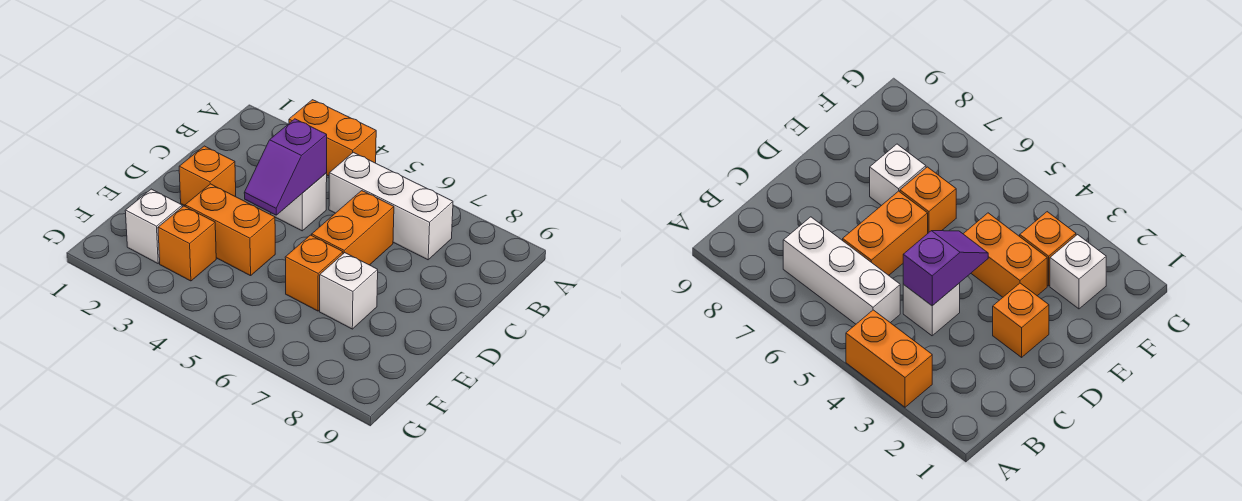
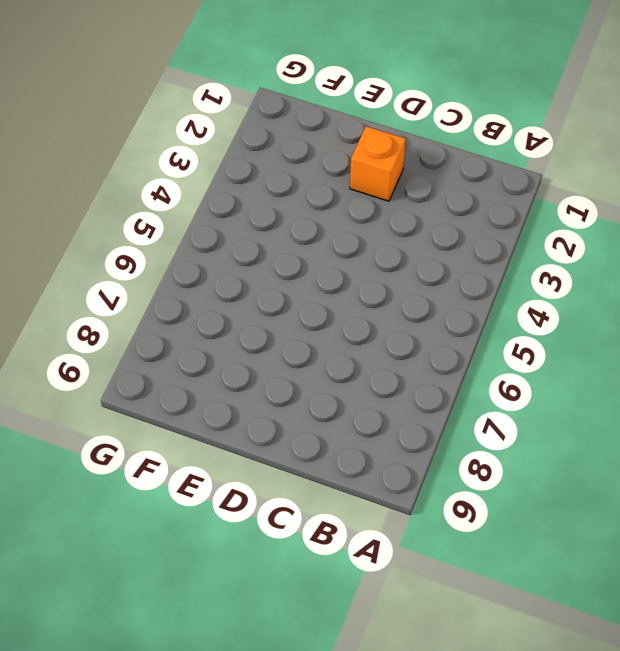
none -> orange 1x2 brick [289,100,376,176]
none -> white 1x3 brick [329,152,453,260]

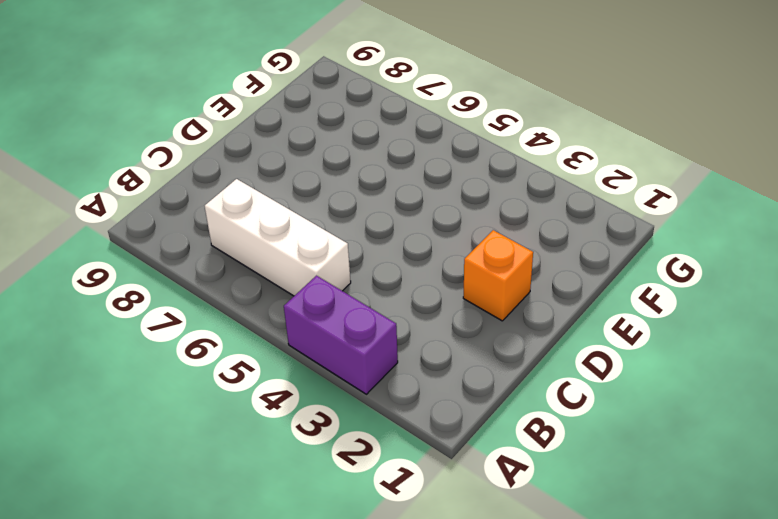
purple 1x2 brick [284,275,398,394] -> orange 1x2 brick [289,100,376,176]
none -> white 1x1 brick [271,173,327,231]
none -> orange 1x2 brick [312,191,394,265]

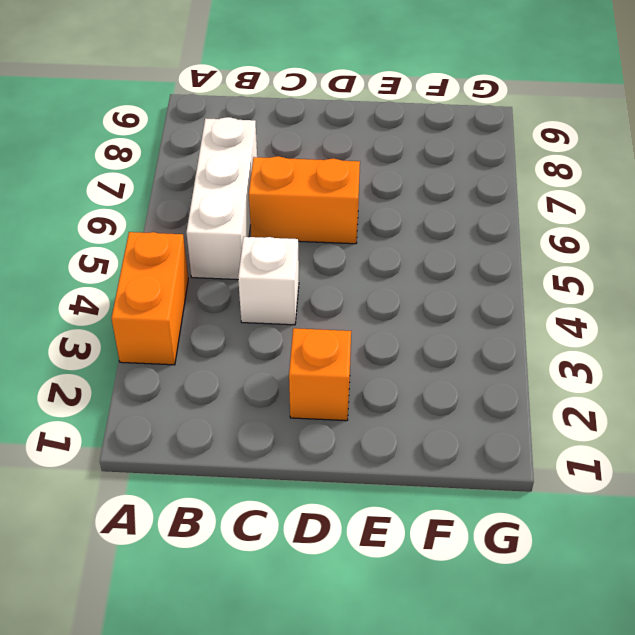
none -> orange 1x2 brick [185,184,275,276]
none -> orange 1x1 brick [285,235,343,311]

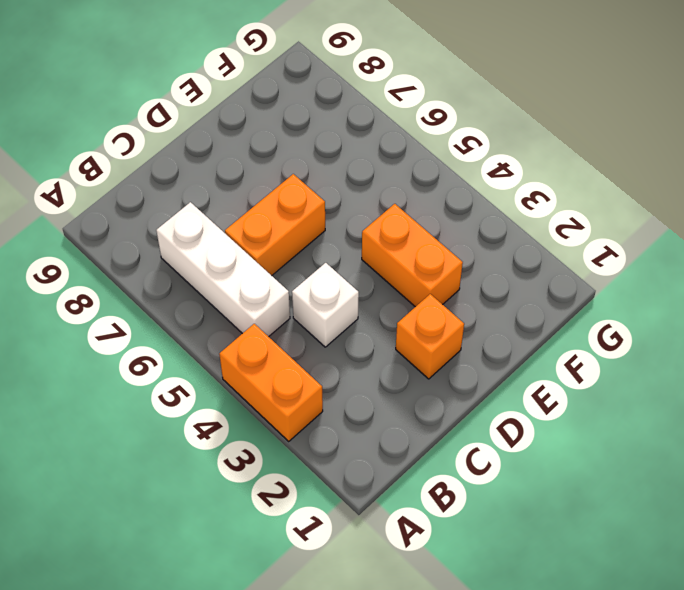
none -> orange 1x1 brick [285,235,343,311]
none -> white 1x1 brick [320,253,378,329]

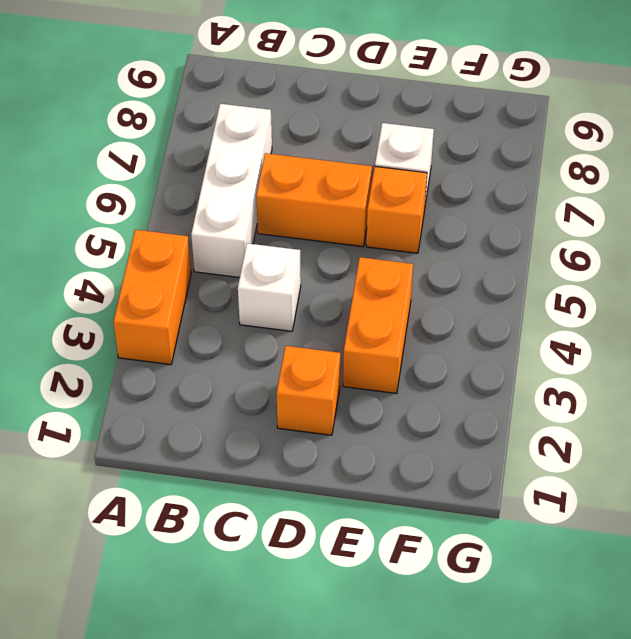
none -> white 1x1 brick [125,189,182,263]
none -> orange 1x1 brick [158,206,216,281]

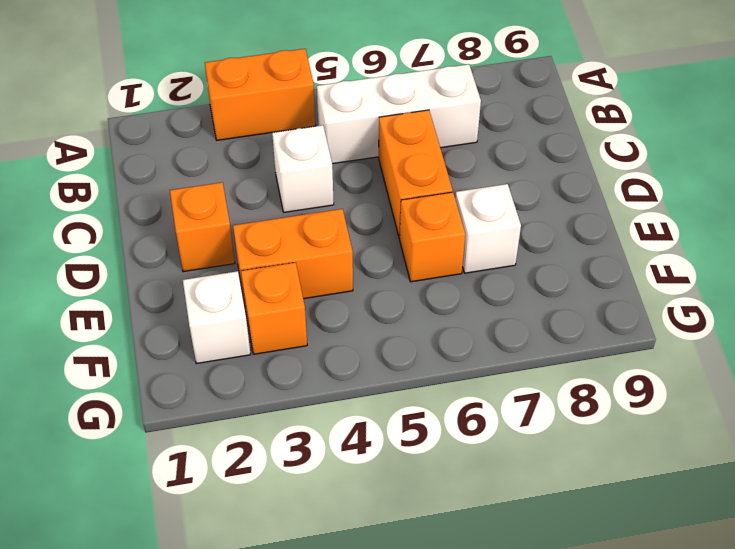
none -> purple 1x2 slope [244,119,327,215]

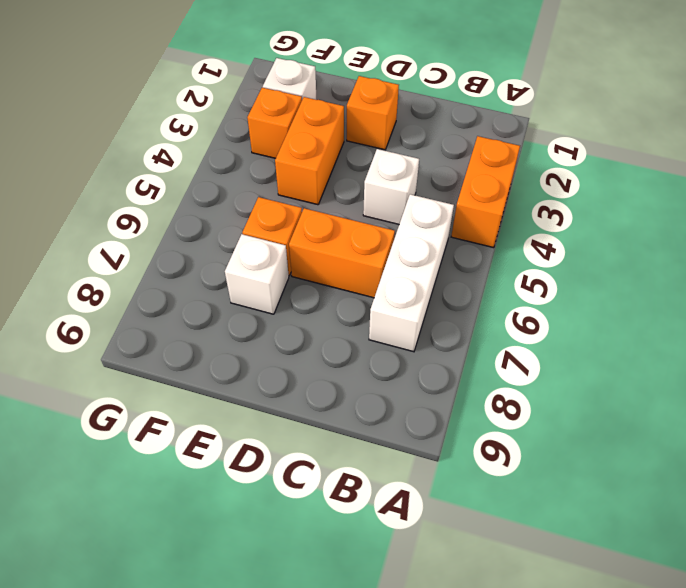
none -> purple 1x2 slope [244,119,327,215]

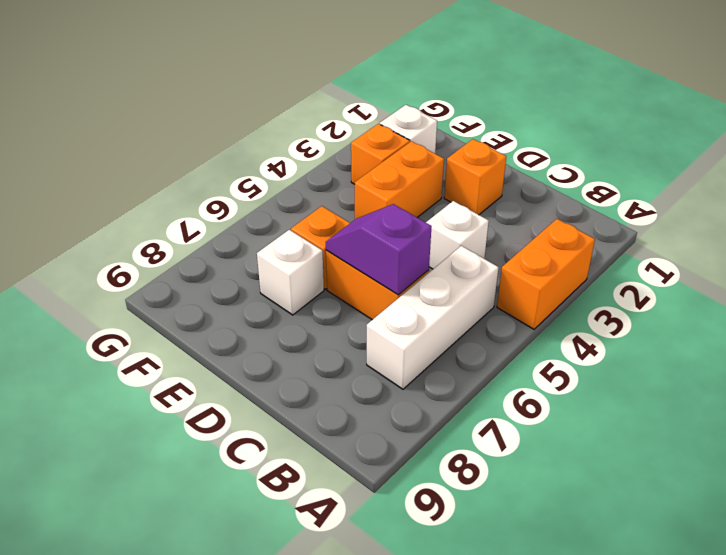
purple 1x2 slope [326,204,432,295] -> purple 1x2 slope moved to [244,119,327,215]

